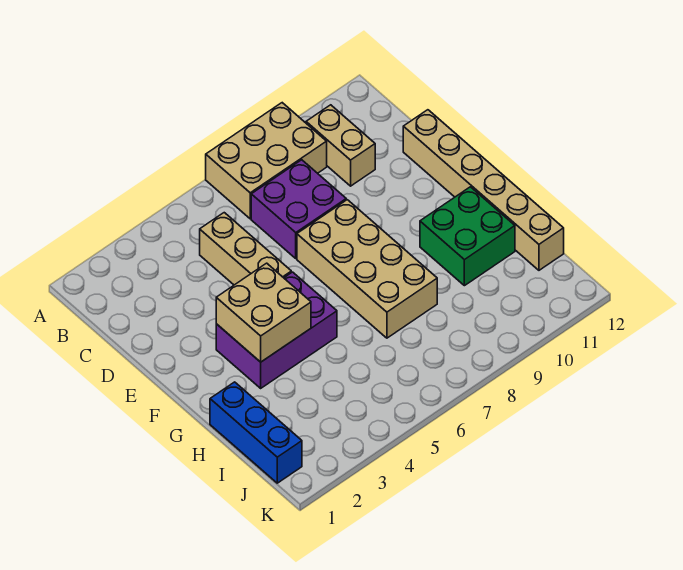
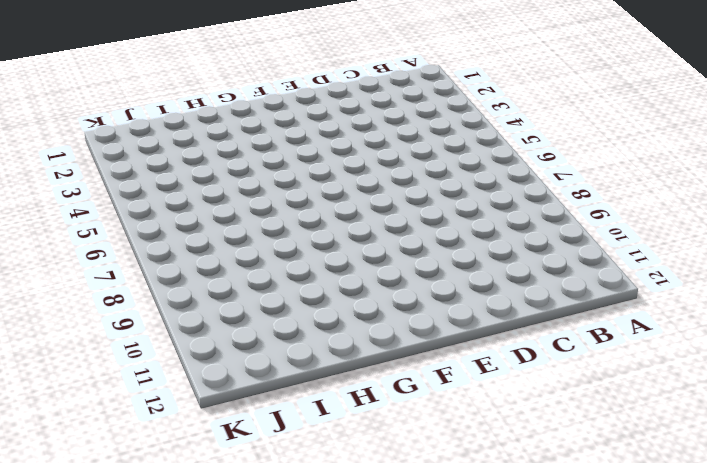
none -> tan 2x3 brick [206,103,327,219]
none -> tan 1x2 brick [306,105,375,186]

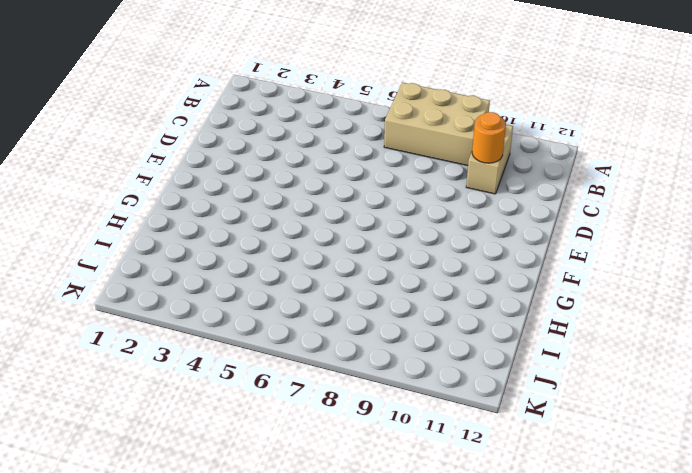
orange 1x1 round brick [472,112,506,163] -> none
none -> tan 1x3 brick [200,213,291,285]
none -> purple 2x2 brick [251,160,346,258]

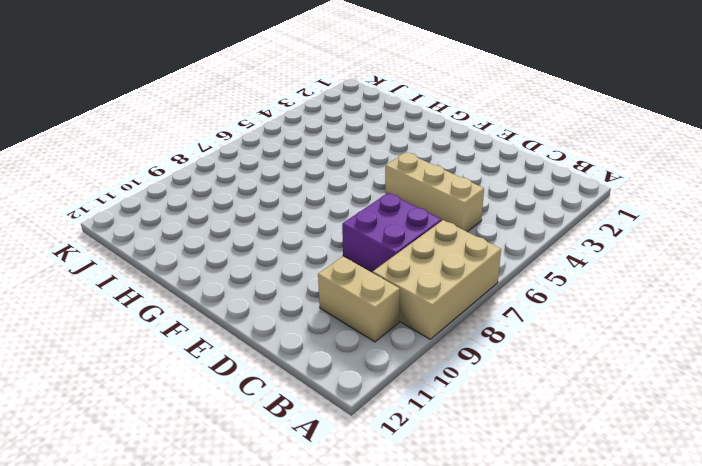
none -> tan 1x6 brick [403,110,564,270]
none -> tan 2x4 brick [297,200,437,338]

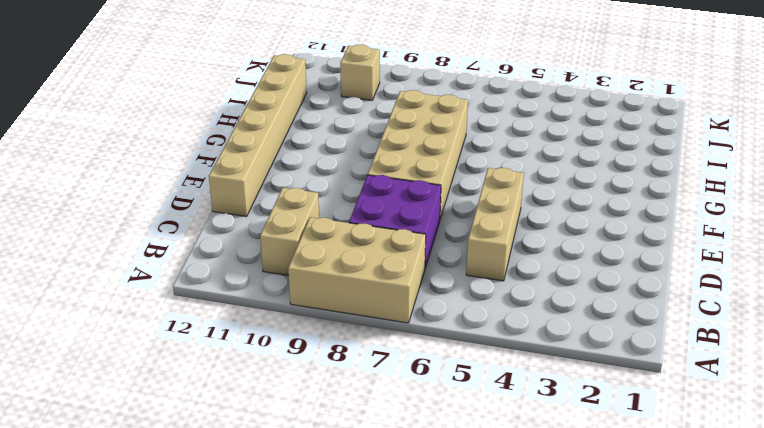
tan 1x1 brick [340,44,380,100] -> none
none -> purple 2x3 brick [216,272,337,388]
none -> green 2x2 brick [420,187,515,286]

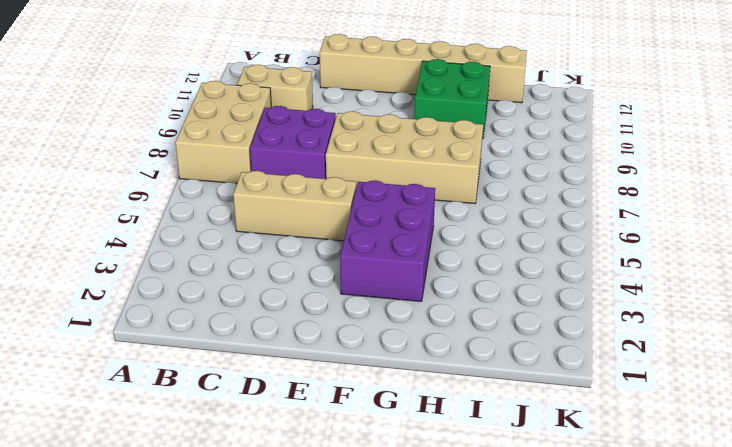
none -> blue 1x3 brick [210,382,302,483]
none -> tan 2x2 brick [216,263,311,362]

